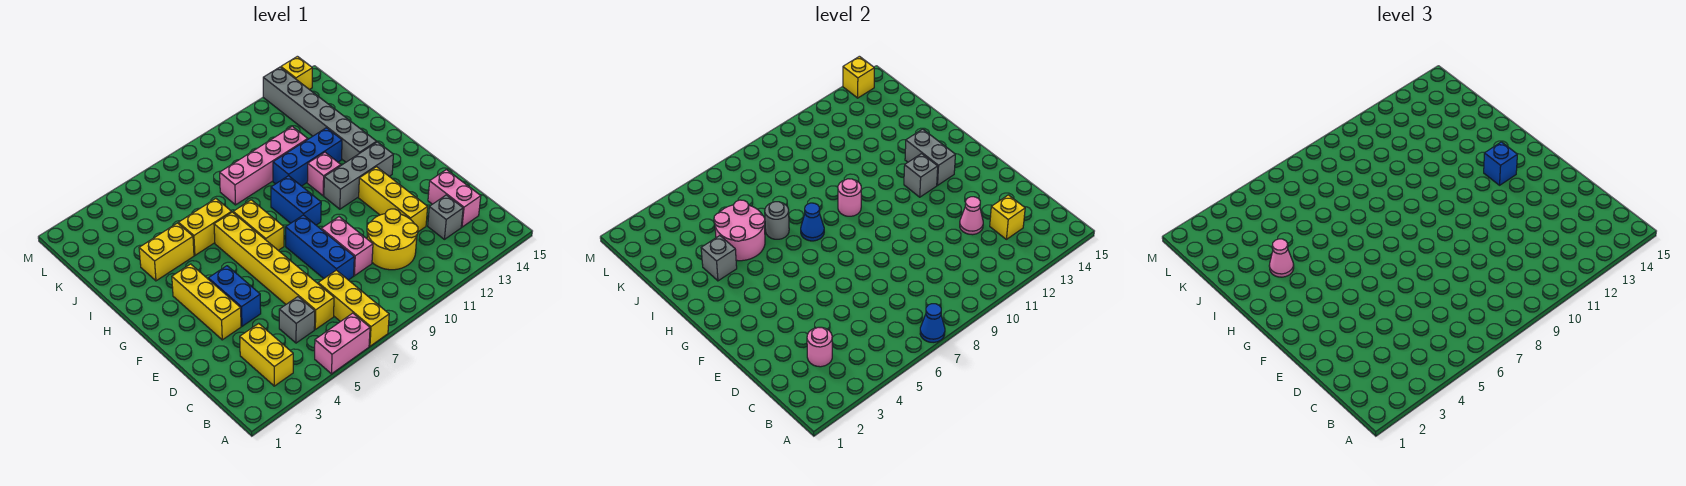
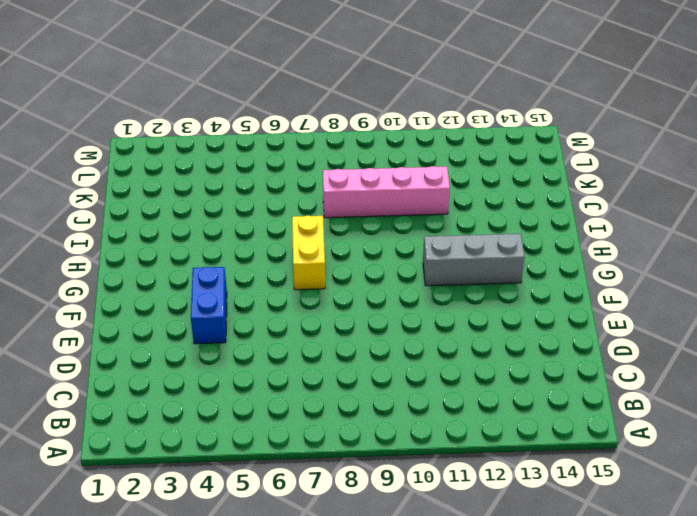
none -> pink 1x2 brick [315,313,370,374]
none -> yellow 1x3 brick [318,270,389,346]
none -> yellow 1x2 brick [240,323,293,386]
none -> grey 1x1 brick [279,297,315,343]

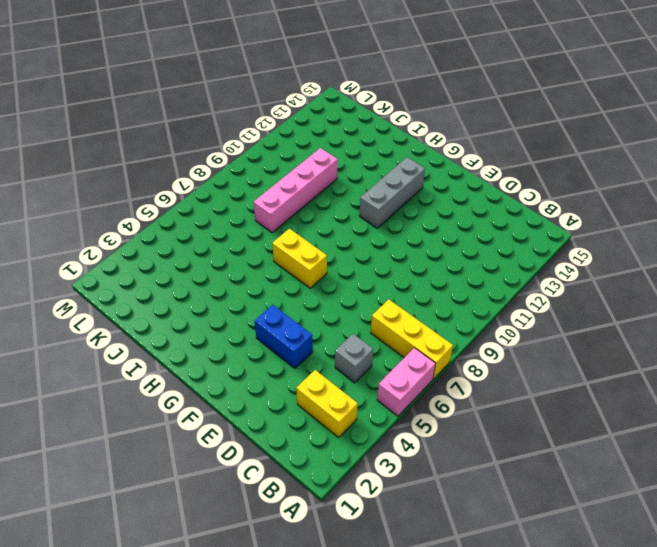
none -> yellow 1x6 brick [214,212,334,329]
none -> yellow 2x2 round brick [367,209,418,270]
none -> grey 1x1 brick [428,195,463,239]
none -> pink 1x2 brick [428,170,481,227]

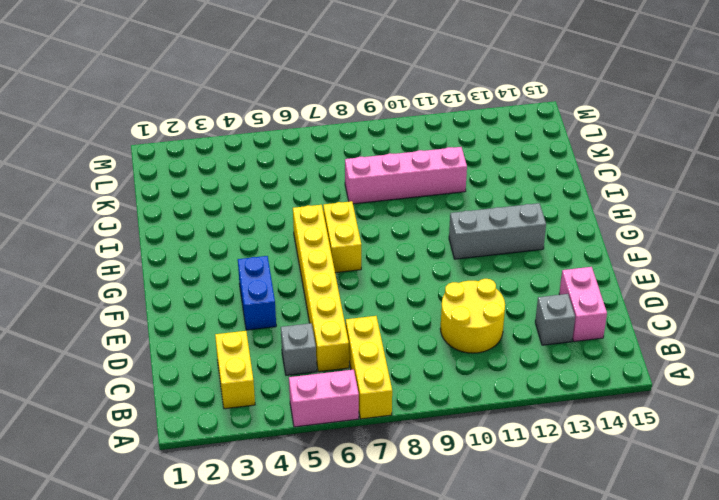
none -> blue 1x3 brick [286,215,354,280]
none -> pink 1x2 brick [321,217,373,276]
none -> yellow 1x3 brick [359,167,428,232]
none -> yellow 1x3 brick [172,264,241,340]

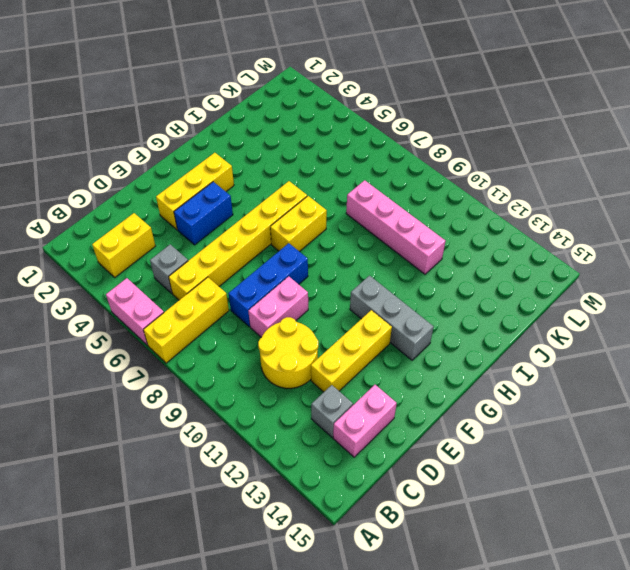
none -> blue 1x2 brick [271,176,321,225]
none -> pink 1x1 brick [307,152,341,196]
none -> grey 1x6 brick [263,67,376,162]
none -> yellow 1x2 brick [139,223,194,281]

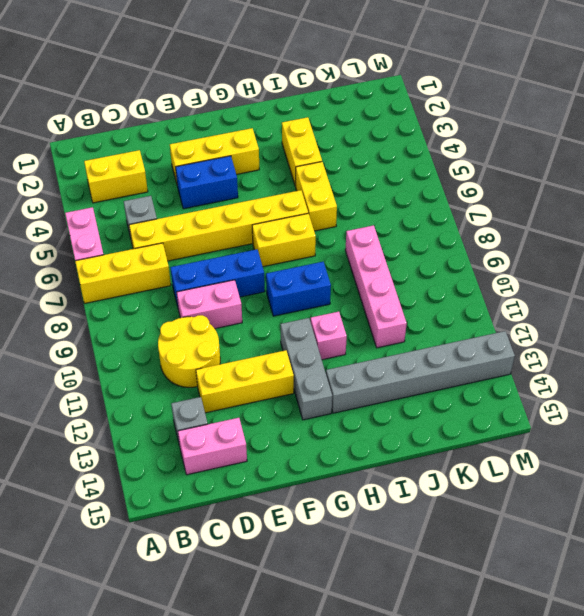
none -> blue 1x3 brick [273,128,342,186]
none -> yellow 1x1 brick [281,56,312,90]
none -> blue 1x1 cone [920,304,945,342]
none -> pink 1x1 round brick [807,327,832,367]

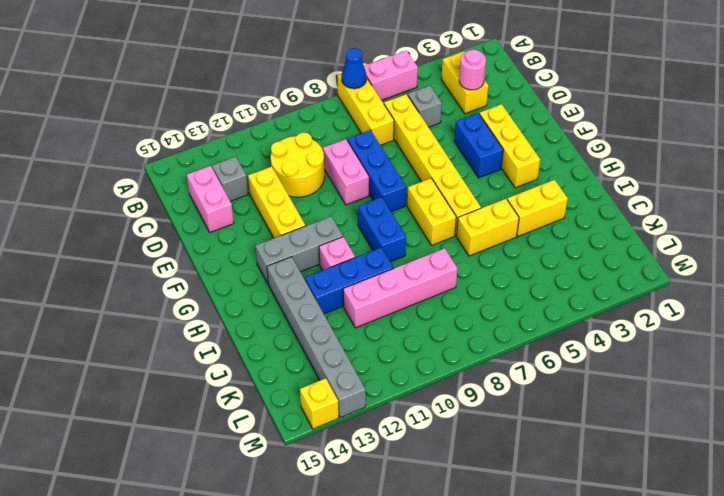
none -> yellow 1x1 brick [990,195,1025,239]
none -> pink 1x1 cone [960,197,983,235]
none -> grey 1x1 brick [904,154,938,197]
none -> grey 1x2 brick [905,129,955,185]

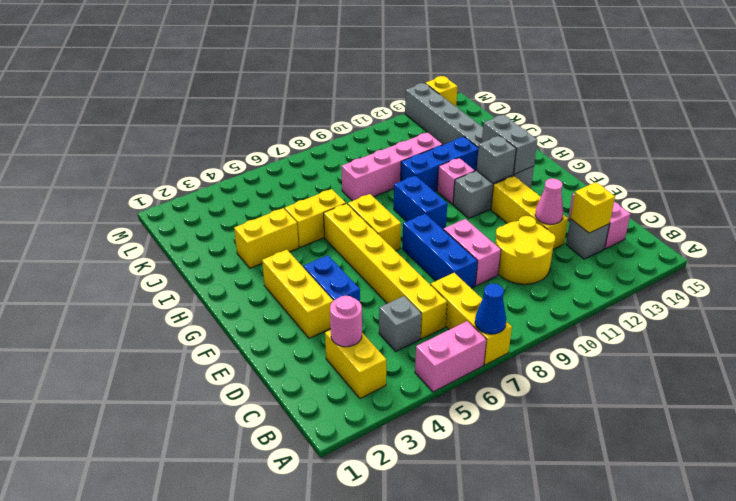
none -> blue 1x1 cone [801,203,824,241]
none -> pink 1x1 round brick [838,179,861,216]
none -> grey 1x1 brick [701,236,737,281]
none -> pink 2x2 round brick [714,200,765,261]

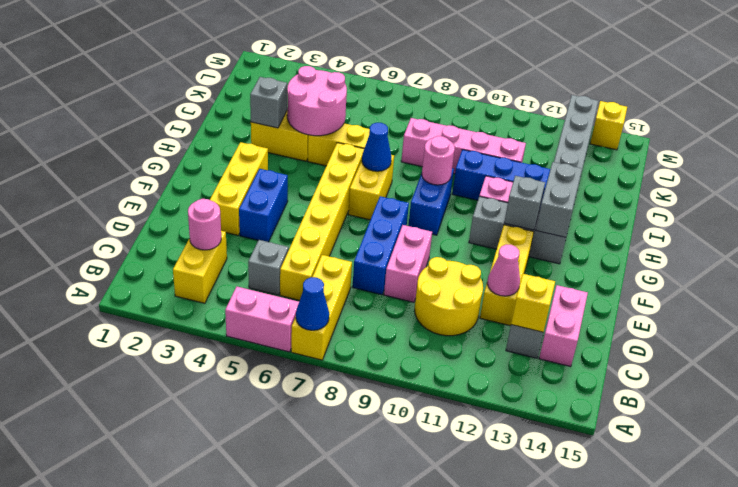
none -> grey 1x1 round brick [765,202,789,239]
none -> yellow 1x1 brick [843,56,874,98]
none -> blue 1x1 brick [1484,142,1517,185]
none -> pink 1x1 cone [1269,239,1294,277]

